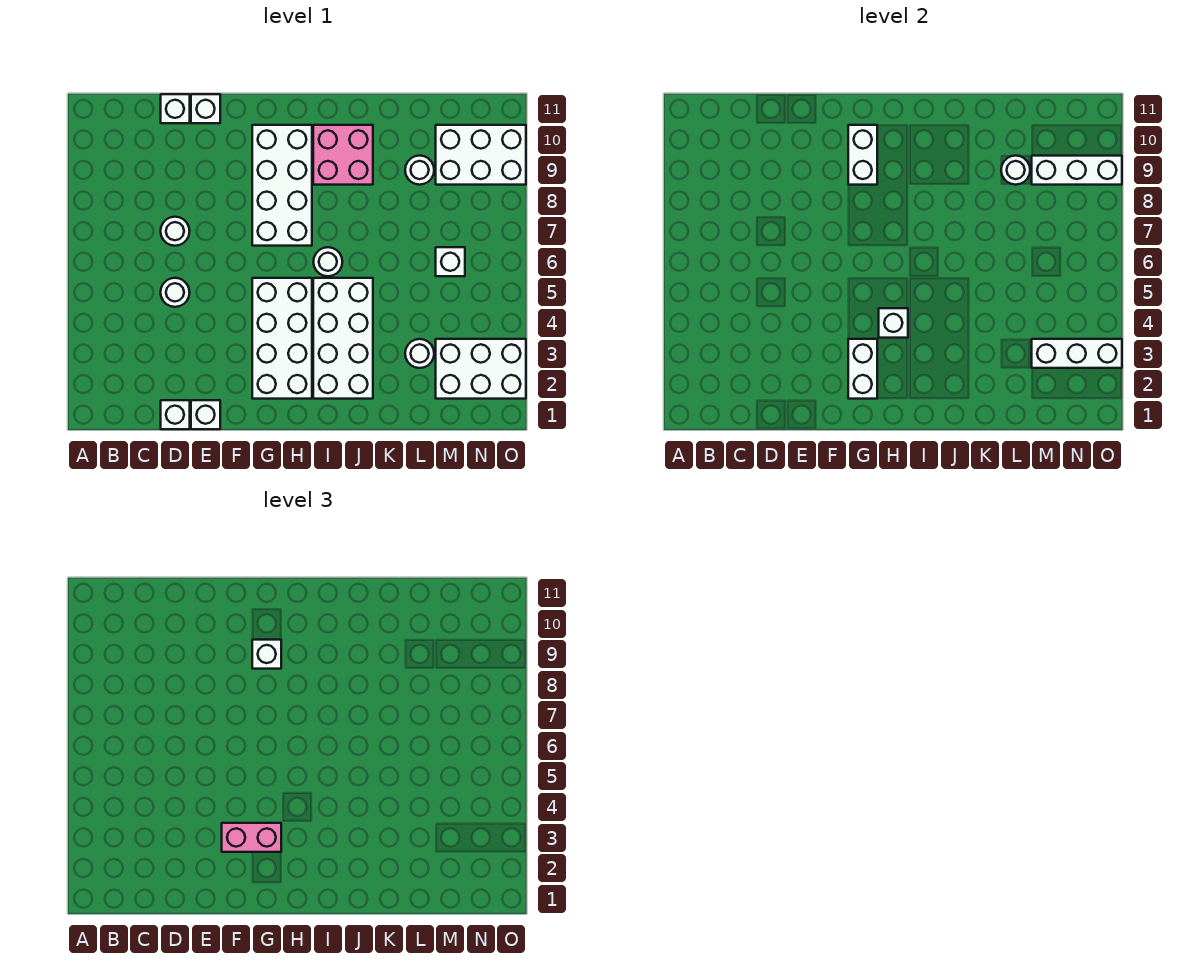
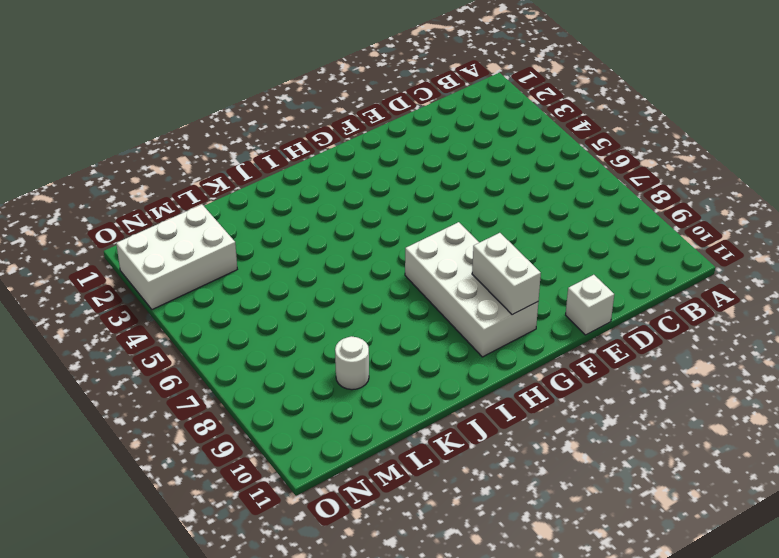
none -> white 1x1 brick [161,400,190,429]
none -> white 1x1 round brick [161,278,190,307]
none -> white 1x1 round brick [161,217,190,246]

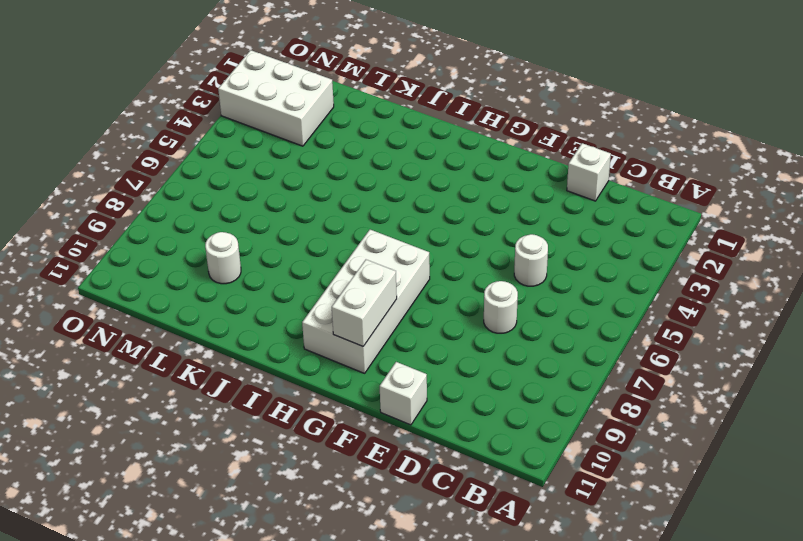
none -> white 1x1 brick [161,94,190,123]
none -> white 1x1 brick [191,400,220,429]
none -> white 2x4 brick [252,278,312,399]

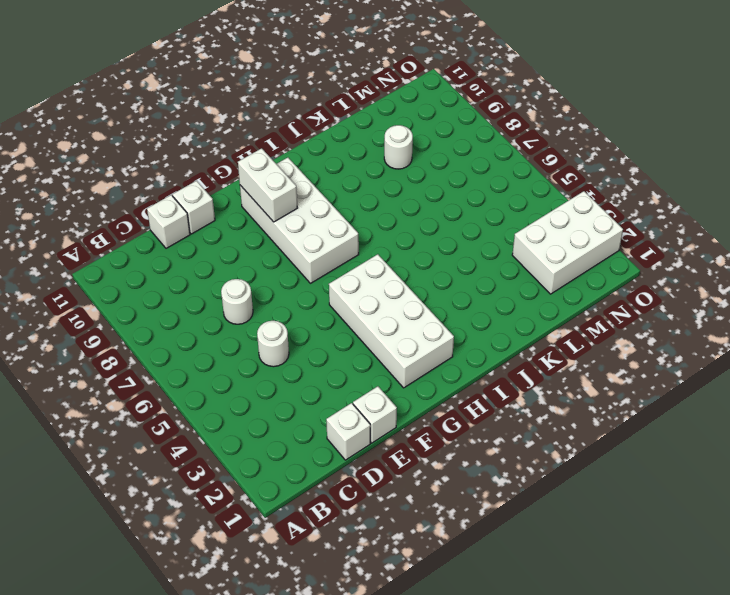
none -> white 2x4 brick [313,278,373,399]
none -> white 1x1 round brick [313,247,342,276]
none -> pink 2x2 brick [313,125,373,185]

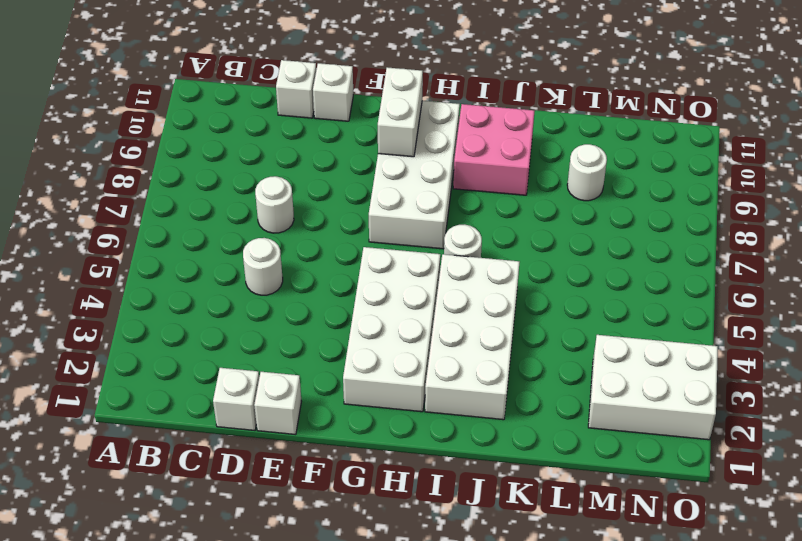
none -> white 1x1 round brick [405,339,434,368]
none -> white 1x1 brick [436,247,465,276]
none -> white 2x3 brick [436,125,526,185]

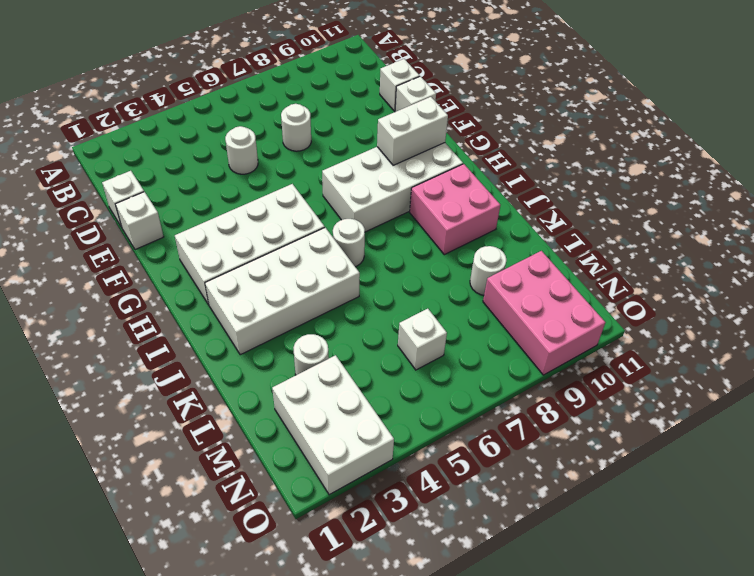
pink 2x3 brick [483,251,605,375] -> white 2x3 brick [436,125,526,185]
none -> white 1x2 brick [848,339,877,399]
none -> white 1x1 brick [879,308,908,338]
none -> white 1x1 round brick [1001,156,1030,185]

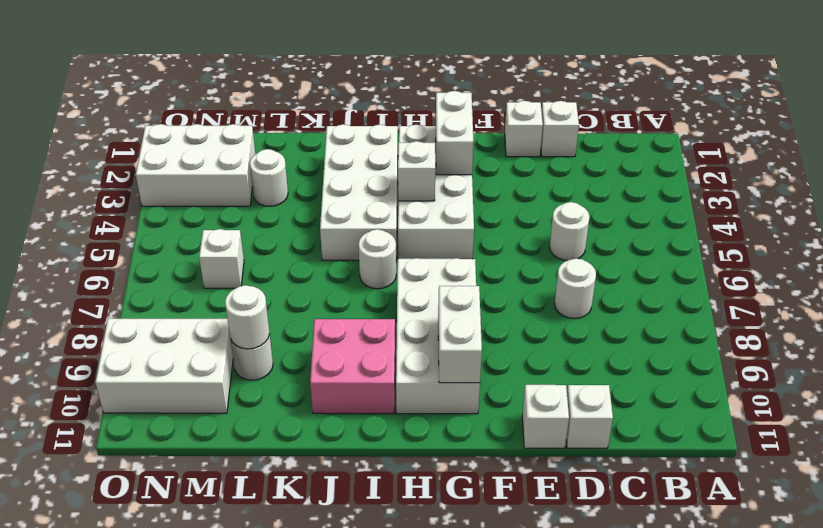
none -> white 1x3 brick [1032,339,1122,368]
none -> white 1x3 brick [1032,156,1122,185]
none -> pink 1x2 brick [222,823,281,852]

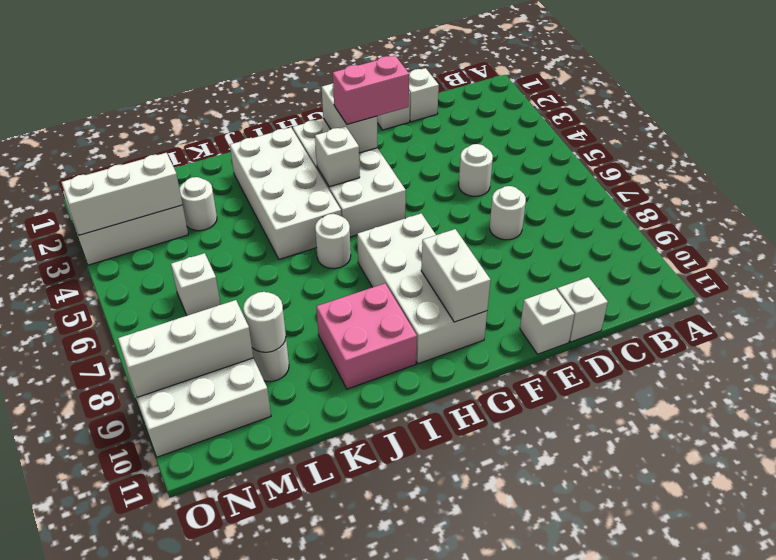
none -> white 1x1 brick [252,640,281,669]

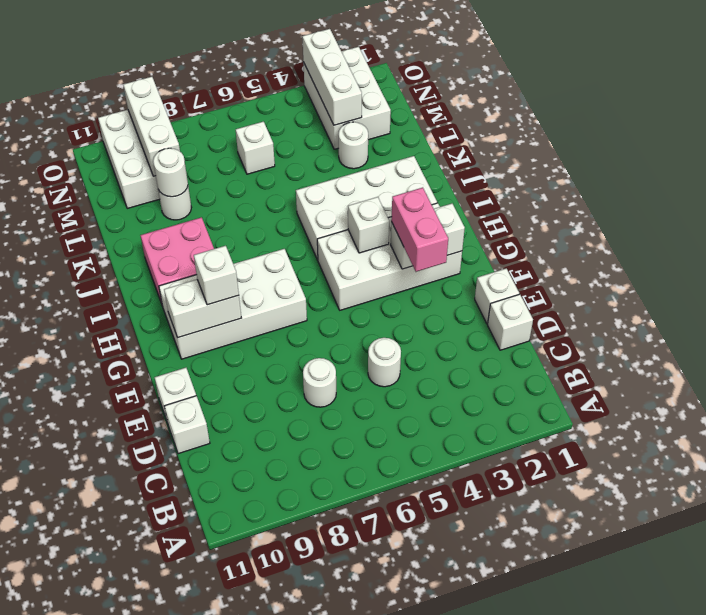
none -> white 1x1 round brick [313,247,342,276]

